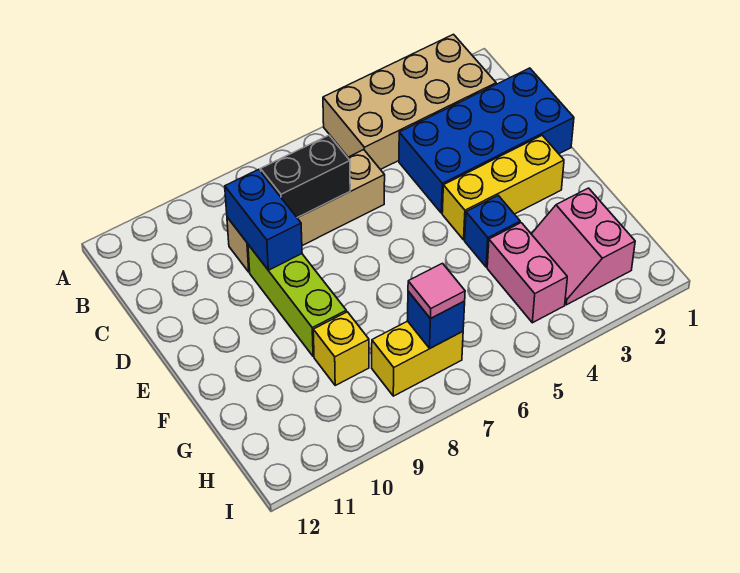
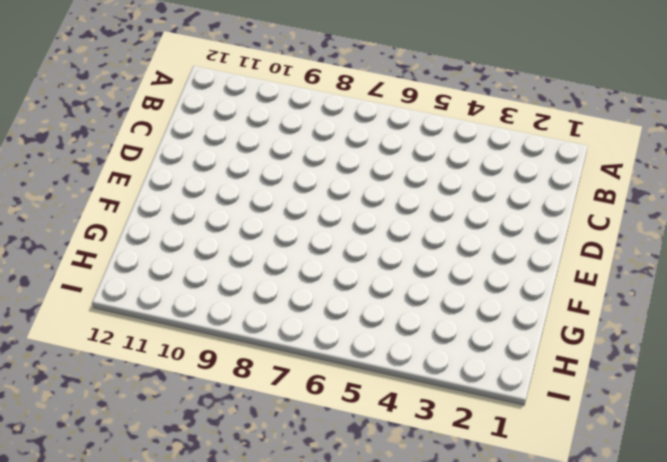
none -> tan 2x4 brick [323,34,496,170]
none -> blue 2x4 brick [399,68,574,213]
none -> tan 1x4 brick [227,150,385,272]

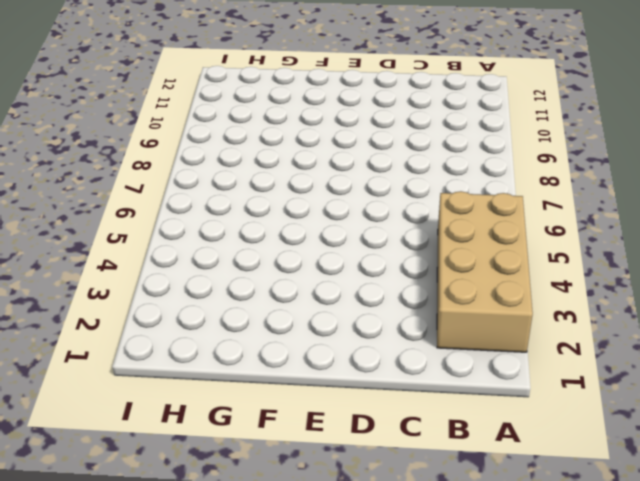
none -> blue 2x4 brick [399,68,574,213]
none -> tan 1x4 brick [227,150,385,272]
none -> lime 1x3 brick [248,245,346,357]

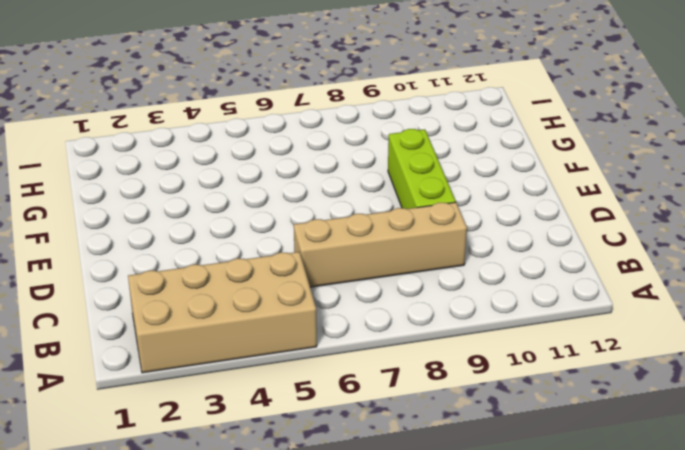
none -> blue 2x4 brick [399,68,574,213]
none -> yellow 1x3 brick [442,135,564,240]
none -> blue 1x1 brick [465,196,520,267]

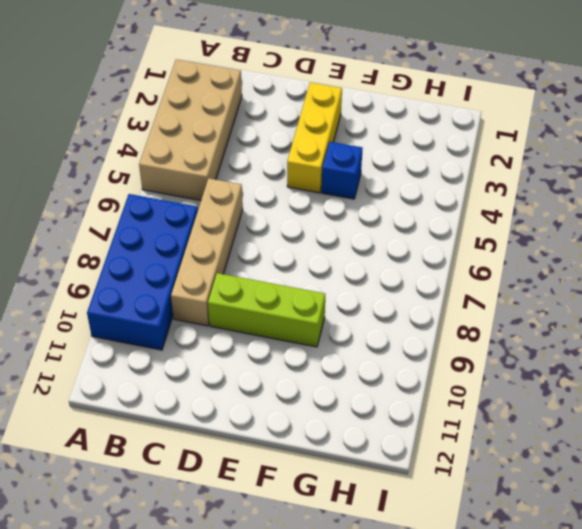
blue 2x4 brick [87,194,198,350] -> blue 2x4 brick moved to [399,68,574,213]
none -> pink 2x2 slope [532,188,635,305]
none -> pink 1x2 brick [487,223,567,323]
none -> yellow 1x1 brick [313,312,369,385]

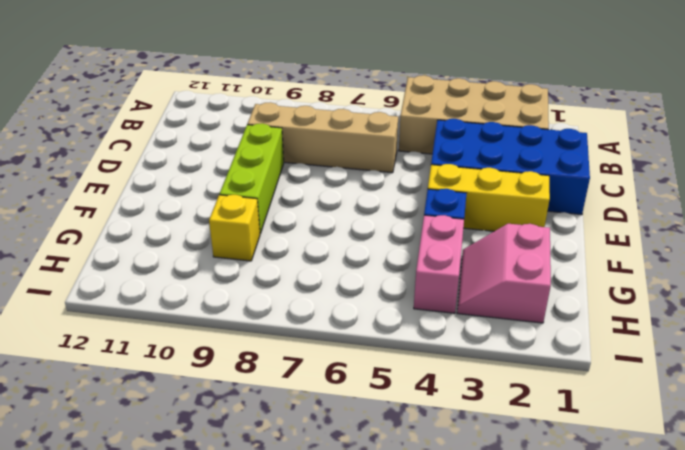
none -> yellow 1x2 brick [372,321,463,396]
none -> black 1x2 brick [260,135,350,218]
none -> blue 1x2 brick [225,169,302,270]

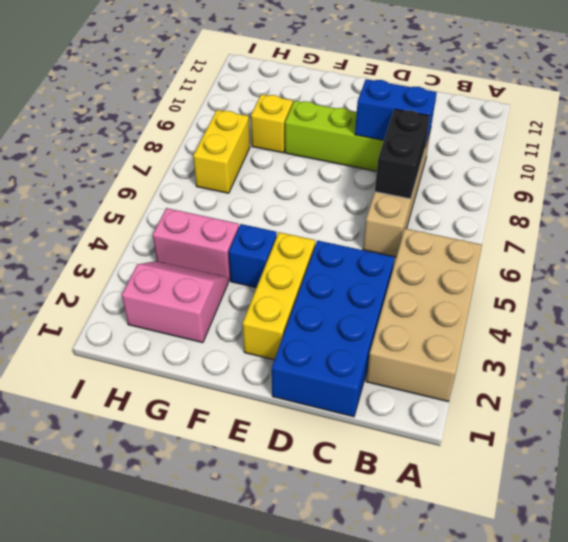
none -> blue 1x1 brick [407,291,465,348]
none -> pink 1x1 tile [408,263,465,319]

